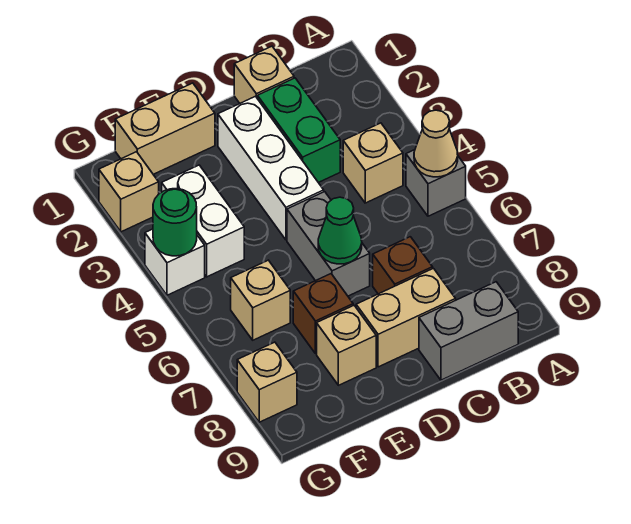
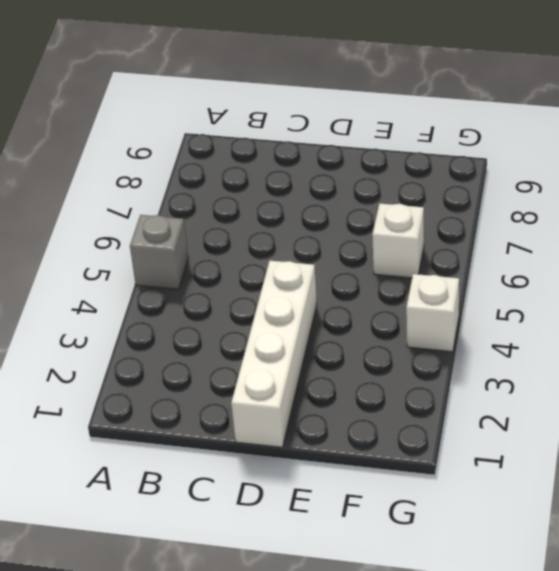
white 1x4 brick [231,261,317,447] -> white 1x3 brick [218,96,324,240]
white 1x1 brick [372,203,424,278] -> tan 1x1 brick [231,260,290,340]
none -> tan 1x1 brick [343,123,403,203]
none -> grey 1x2 brick [419,282,518,380]
none -> tan 1x1 brick [234,46,294,103]

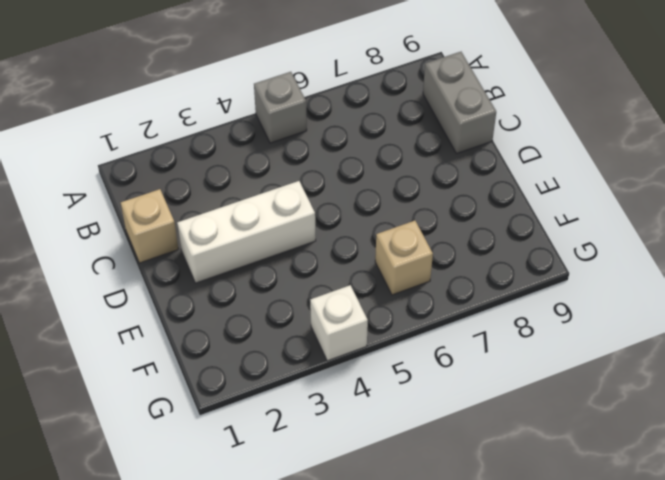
none -> tan 1x1 brick [343,123,403,203]
none -> green 1x2 brick [258,78,340,183]
none -> brown 1x1 brick [373,237,433,294]

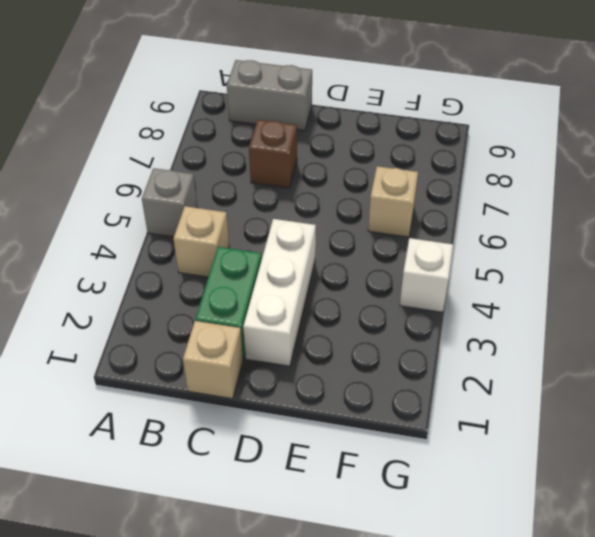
none -> tan 1x2 brick [356,268,456,367]
none -> grey 1x2 brick [287,192,370,296]
none -> tan 1x2 brick [115,83,215,174]

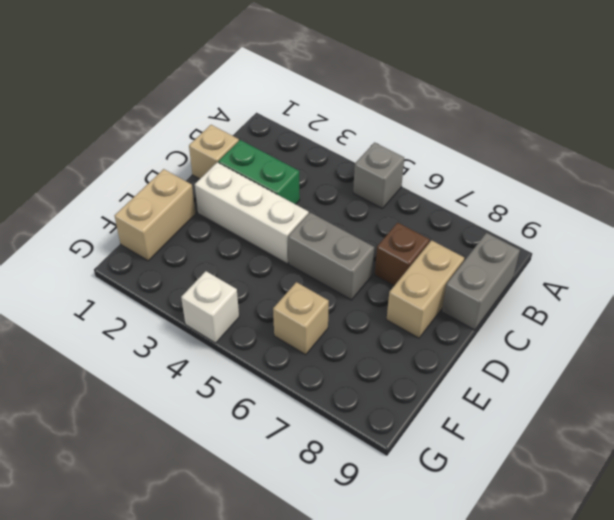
none -> tan 1x1 brick [343,123,403,203]
none -> brown 1x1 brick [293,274,353,354]
none -> tan 1x1 brick [317,305,376,385]

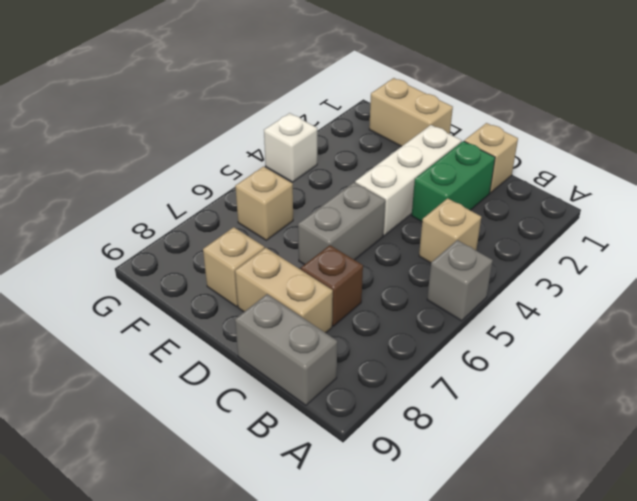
none -> brown 1x1 brick [293,274,353,354]
none -> white 1x2 brick [162,165,244,277]
none -> tan 1x1 brick [99,152,159,232]

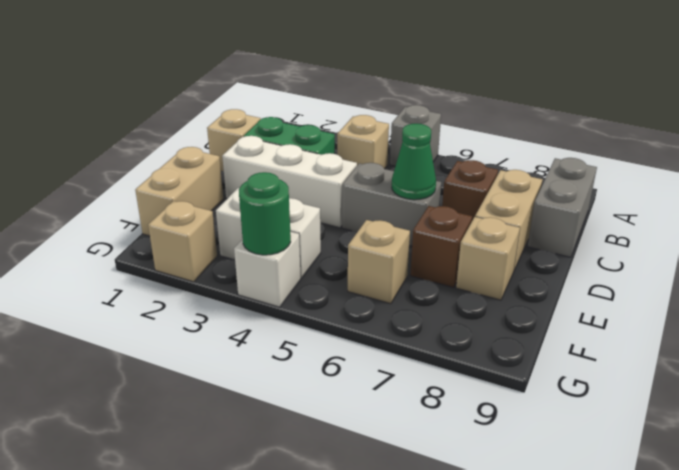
none -> tan 1x1 brick [237,342,297,422]
none -> tan 1x1 cone [414,110,458,177]

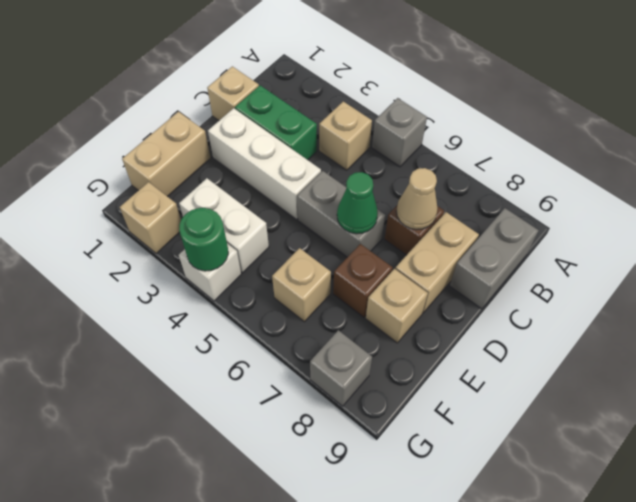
tan 1x1 cone [396,168,438,230] -> tan 1x1 cone moved to [414,110,458,177]
grey 1x1 brick [310,330,372,406] -> tan 1x1 brick [237,342,297,422]

